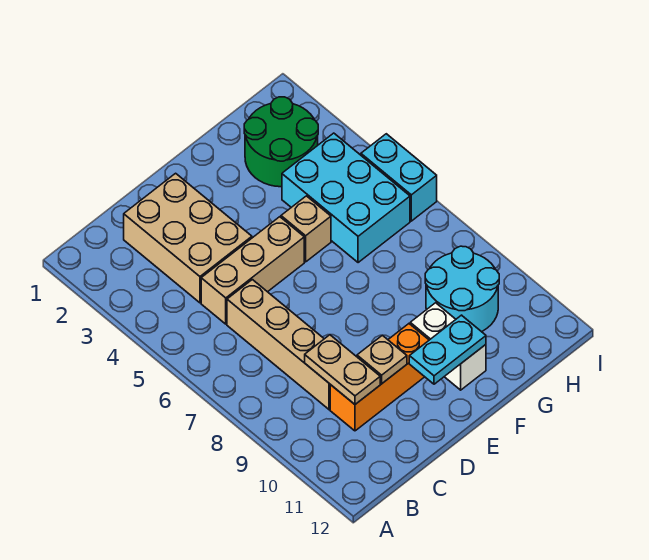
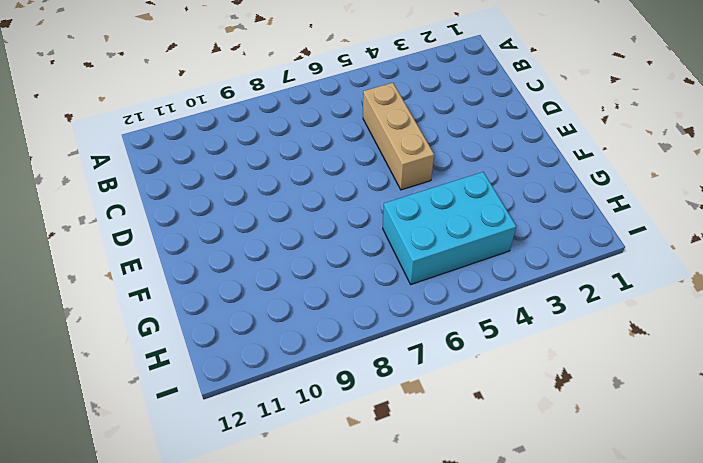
none -> tan 2x3 brick [124,173,252,303]
none -> tan 1x4 brick [227,280,330,410]
none -> orange 1x3 brick [330,324,429,431]

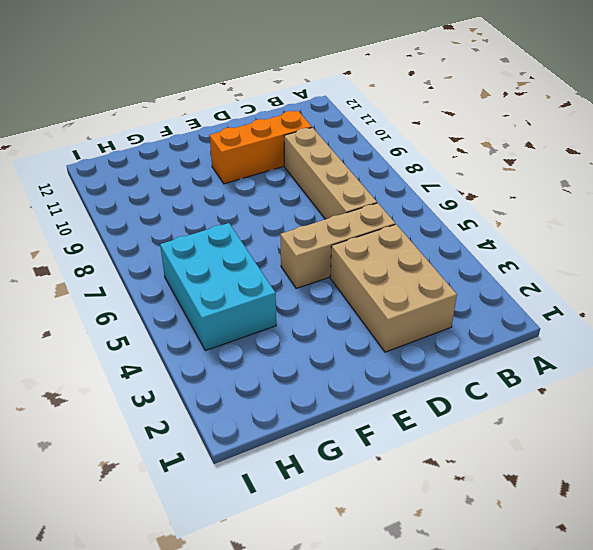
none -> tan 1x1 brick [281,196,331,262]
none -> white 1x2 brick [410,303,486,390]
none -> green 2x2 round brick [244,97,318,187]

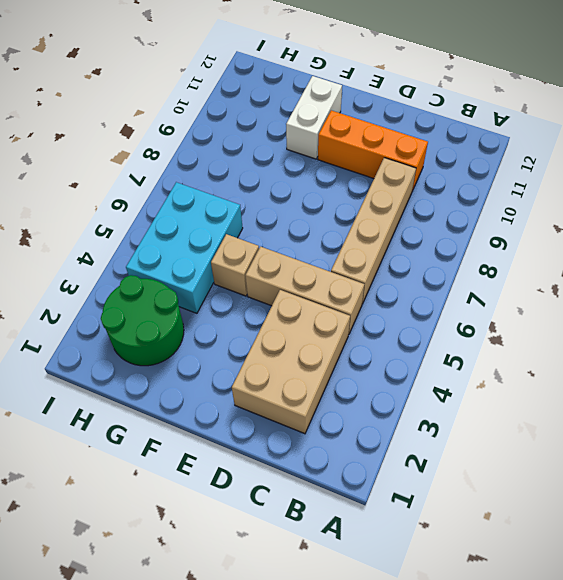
none -> cyan 2x2 round brick [425,246,499,332]
none -> cyan 1x2 brick [361,134,437,221]
none -> tan 1x2 plate [305,335,380,404]

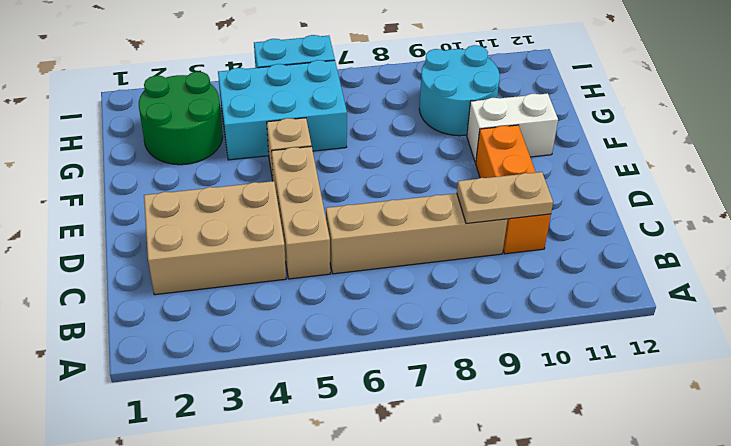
none -> tan 1x1 plate [357,335,407,384]
none -> cyan 1x2 plate [409,315,486,384]

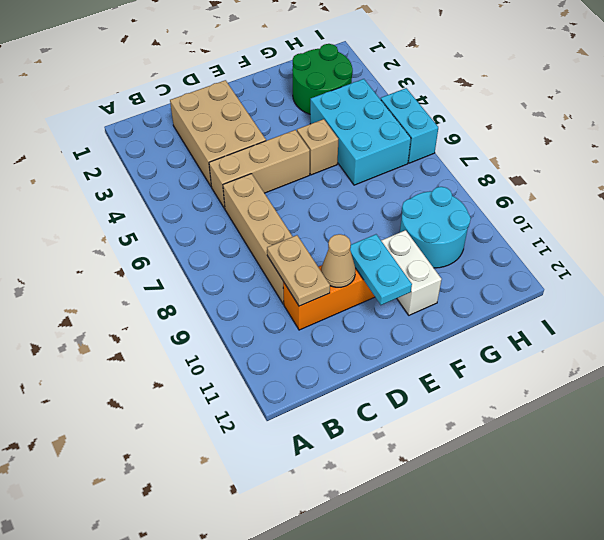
tan 1x1 cone [321,234,355,287] -> tan 1x1 plate [357,335,407,384]
cyan 1x2 plate [350,234,412,305] -> cyan 1x2 plate turned to [409,315,486,384]

